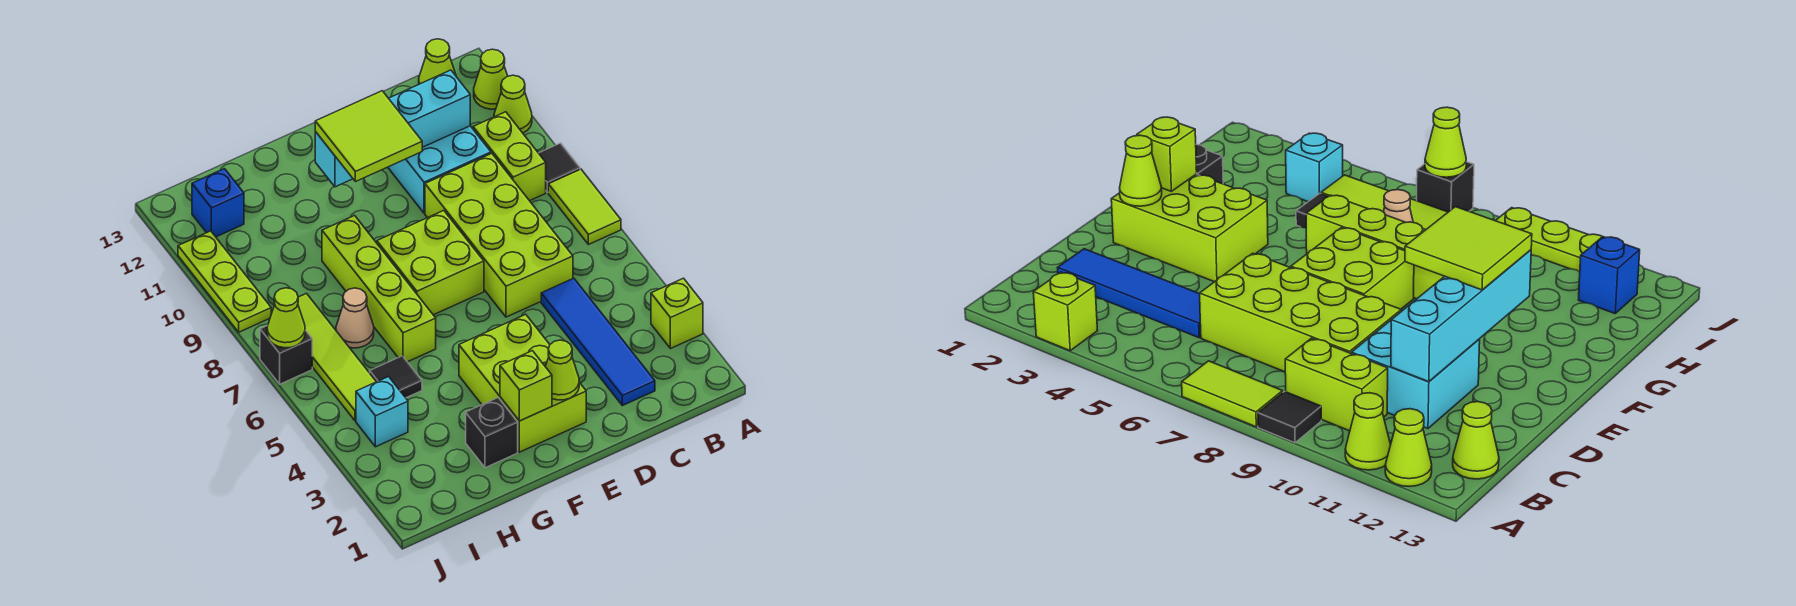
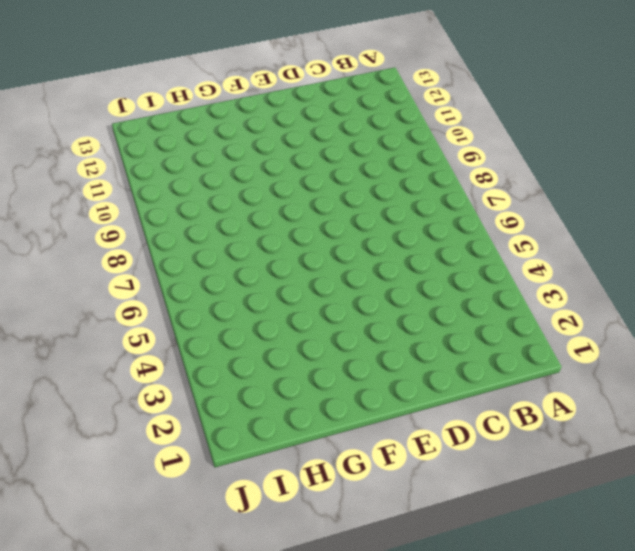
none -> lime 1x1 brick [651,278,703,349]
none -> lime 1x2 tile [548,169,621,245]
none -> black 1x1 tile [539,143,580,193]

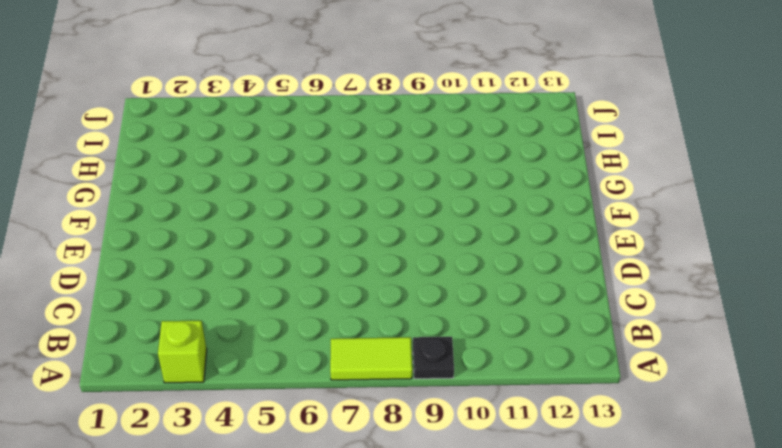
black 1x1 plate [413,337,454,379] -> black 1x1 tile [539,143,580,193]
none -> lime 1x1 cone [494,75,532,133]
none -> lime 1x1 cone [474,49,507,109]
none -> lime 1x2 brick [473,112,546,201]

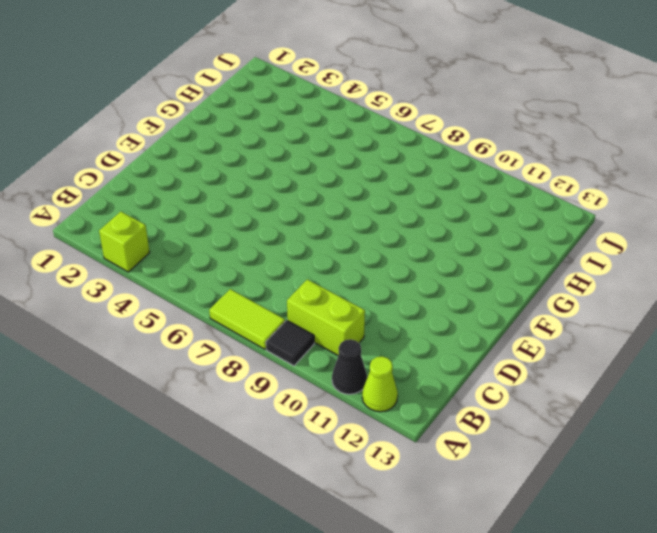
black 1x1 cone [332,339,367,394] -> lime 1x1 cone [494,75,532,133]
none -> lime 1x1 cone [419,39,456,84]
none -> blue 1x4 tile [541,278,655,406]
none -> lime 2x4 brick [425,153,573,317]

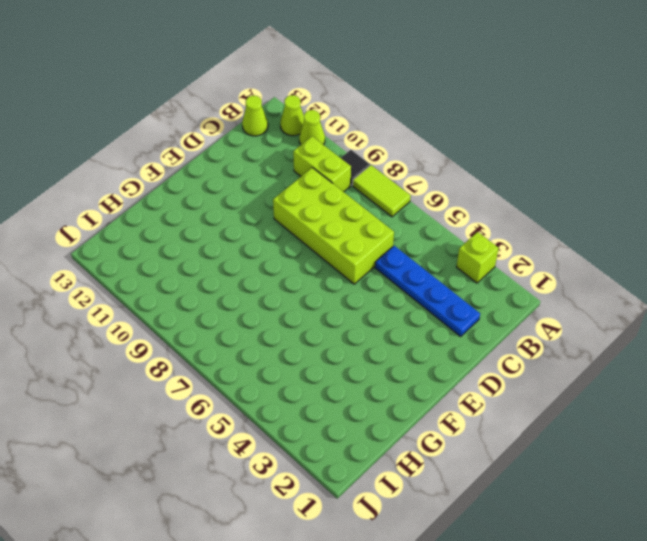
blue 1x4 plate [375,246,480,336] -> blue 1x4 tile [541,278,655,406]
none -> cyan 2x2 brick [388,126,491,213]
none -> lime 2x3 brick [459,314,586,452]
none -> lime 2x2 brick [377,210,484,315]

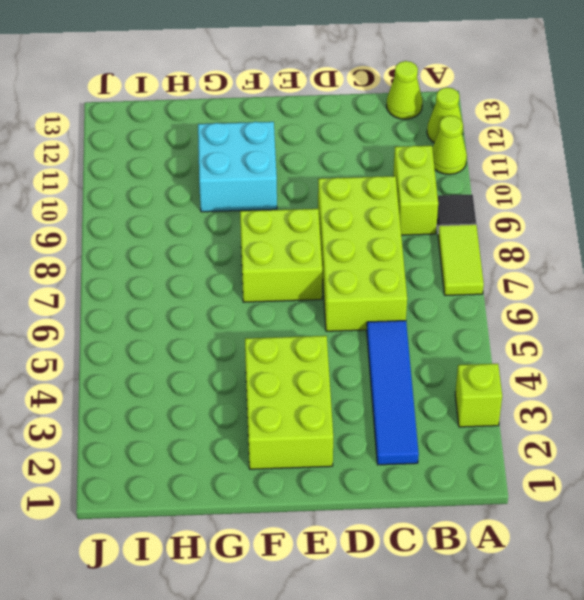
cyan 2x2 brick [198,122,277,212] -> cyan 2x2 brick moved to [388,126,491,213]
none -> black 1x1 brick [466,398,518,468]
none -> lime 1x4 brick [322,216,436,362]
none -> black 1x1 tile [370,356,422,398]

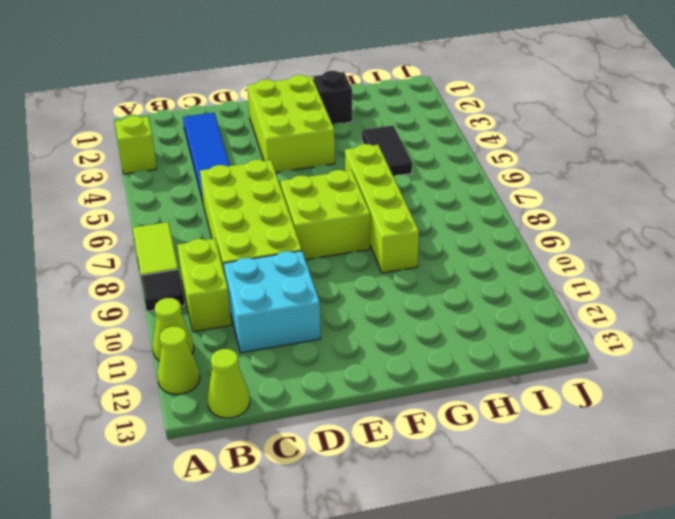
black 1x2 tile [362,125,412,176] -> black 1x1 tile [370,356,422,398]
none -> tan 1x1 cone [336,288,374,348]
none -> cyan 1x1 brick [356,377,408,447]
none -> lime 1x4 tile [298,294,376,421]

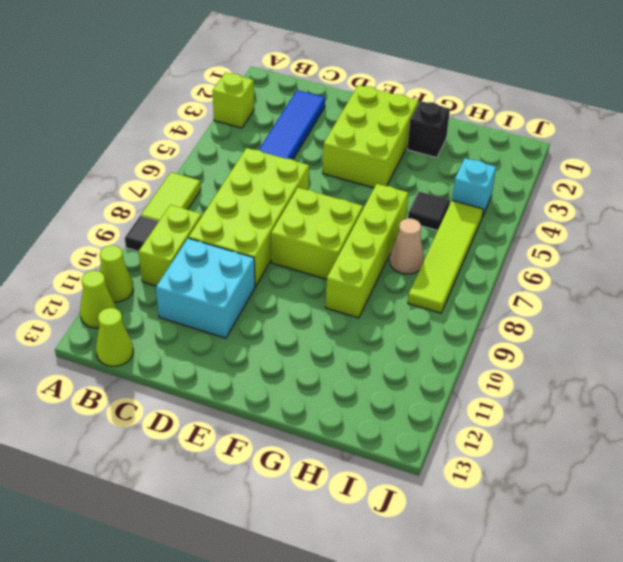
none -> blue 1x1 brick [192,169,244,237]
none -> black 1x1 brick [260,326,312,384]
none -> lime 1x3 plate [178,231,271,332]

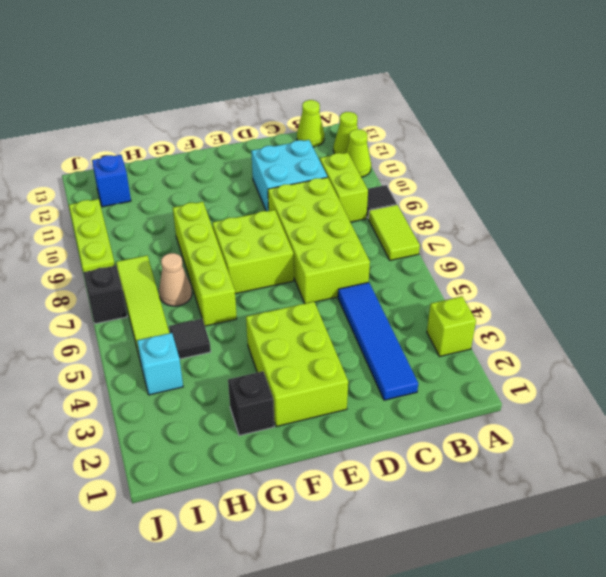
none -> cyan 1x4 brick [315,70,470,187]
none -> lime 1x1 cone [545,340,579,400]
none -> lime 1x1 brick [500,351,552,421]

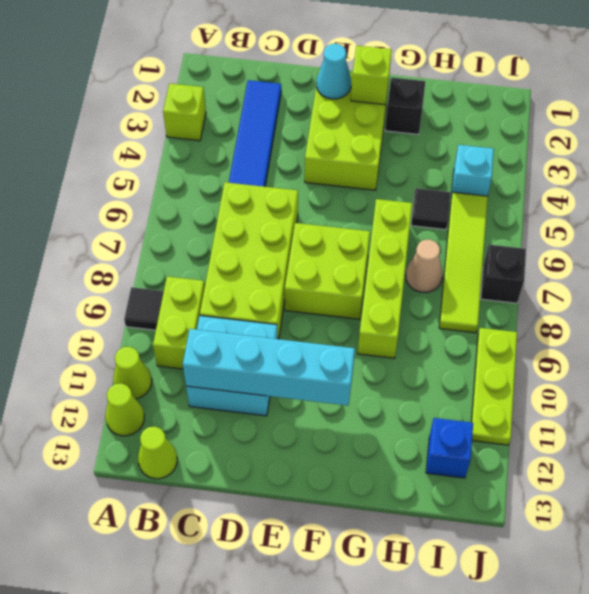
cyan 1x1 cone [316,44,351,99] -> lime 1x1 cone [545,340,579,400]
none -> lime 1x2 tile [548,169,621,245]
none -> lime 1x1 cone [267,288,305,348]
none -> lime 2x2 tile [315,91,422,182]

